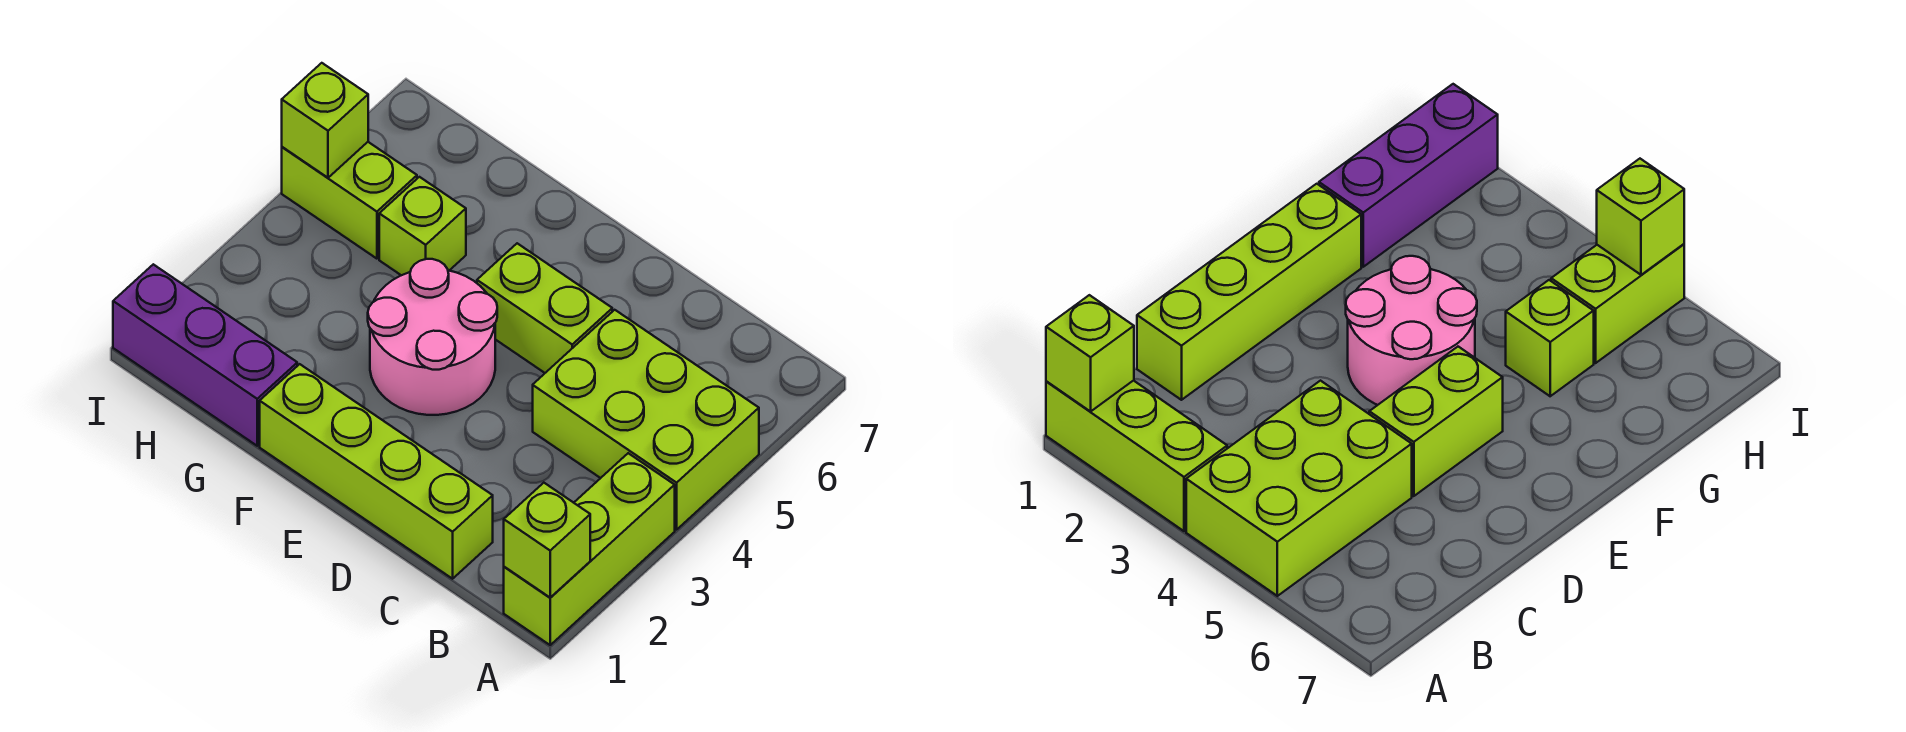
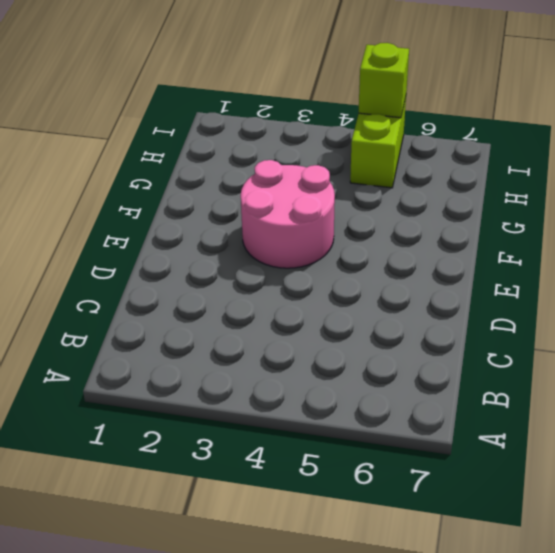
none -> lime 1x3 brick [504,453,675,645]
none -> lime 2x3 brick [533,310,759,530]

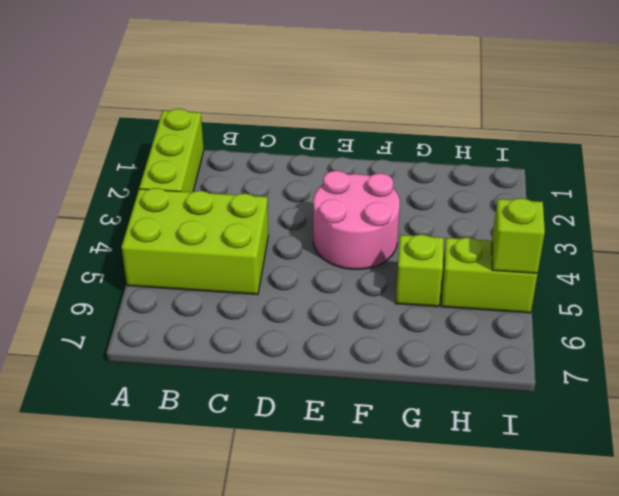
none -> lime 1x4 brick [260,364,493,579]
none -> lime 1x2 brick [477,243,612,373]

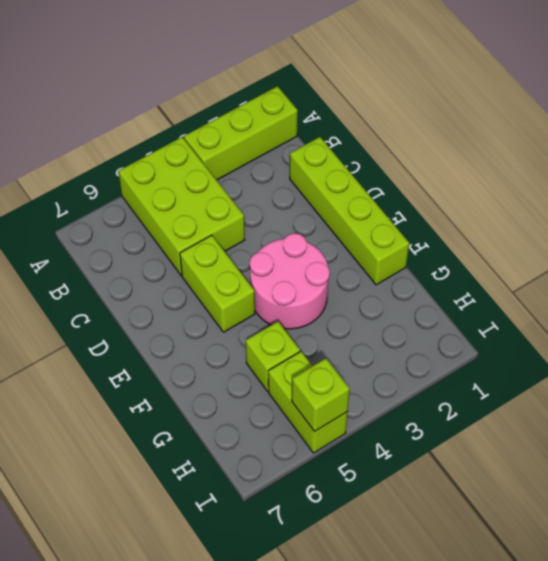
none -> purple 1x3 brick [113,264,297,446]
none -> lime 1x1 brick [504,483,590,598]

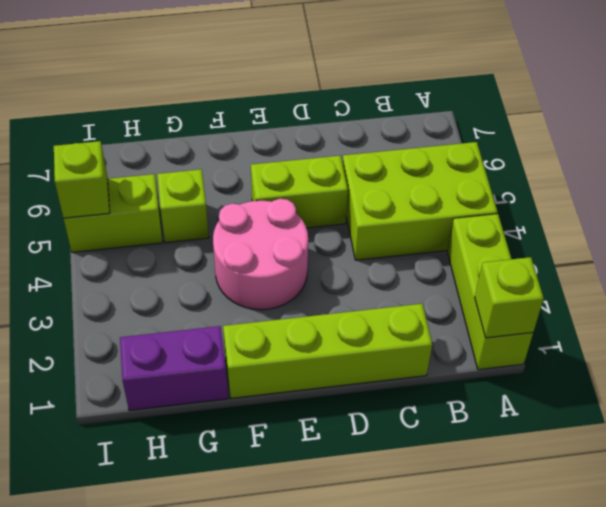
purple 1x2 brick [120,326,228,410] -> purple 1x3 brick [113,264,297,446]

